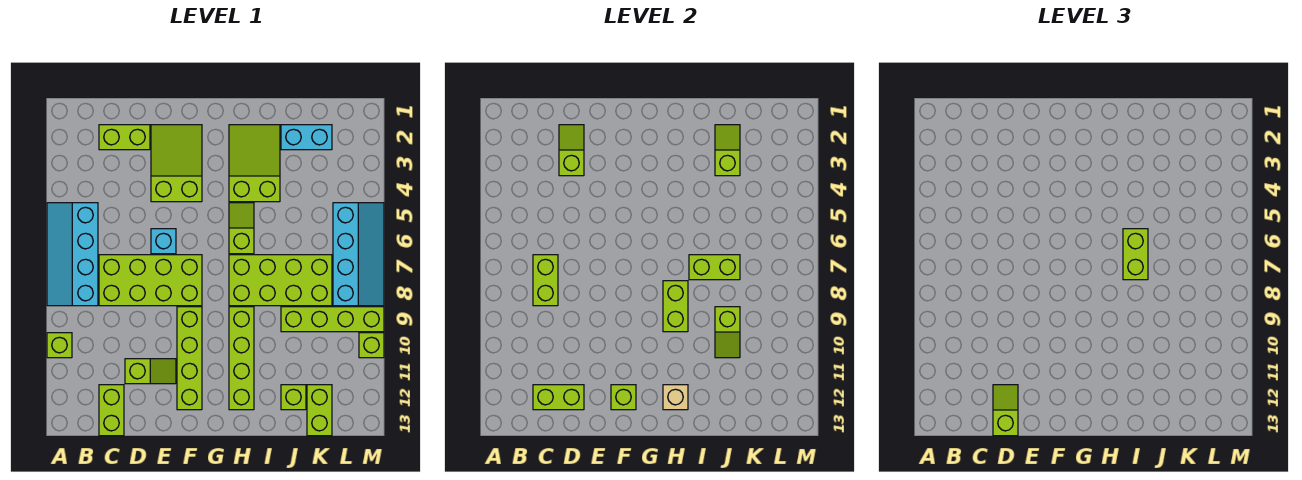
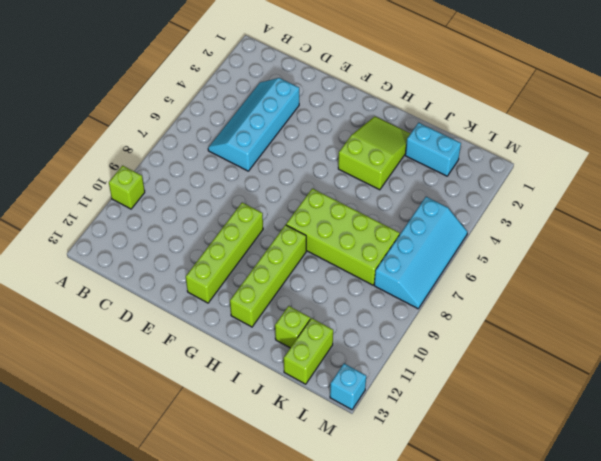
cyan 2x4 slope [208,78,299,171] -> cyan 2x4 slope moved to [47,203,98,306]
cyan 1x1 brick [330,364,366,410] -> cyan 1x1 brick moved to [151,229,176,254]
none -> lime 1x2 brick [99,125,150,150]
none -> lime 2x4 brick [99,255,202,306]
none -> lime 1x2 brick [99,385,124,436]
none -> lime 1x2 slope [125,359,176,384]

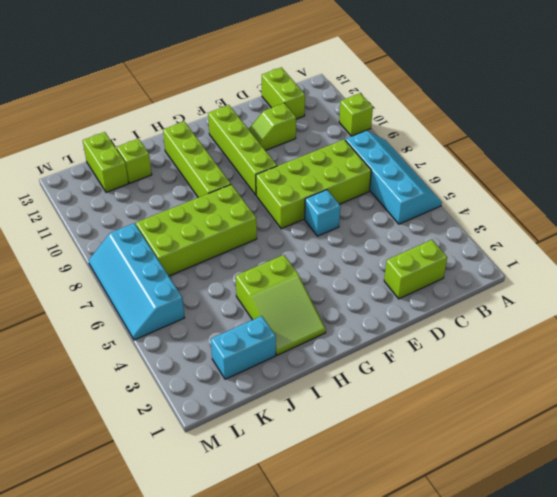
none -> lime 2x3 slope [151,125,202,202]
none -> lime 1x2 slope [229,203,254,254]
none -> lime 1x4 brick [281,307,384,332]
none -> lime 1x1 brick [359,333,384,358]

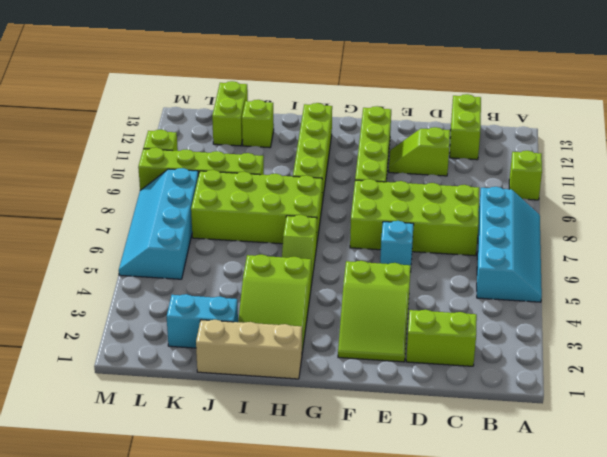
tan 1x3 brick [196,320,302,379] -> none
none -> lime 1x2 brick [533,255,558,306]
none -> lime 1x2 brick [533,385,584,410]
none -> lime 1x2 slope [559,125,584,176]
none -> lime 1x1 brick [611,385,636,410]

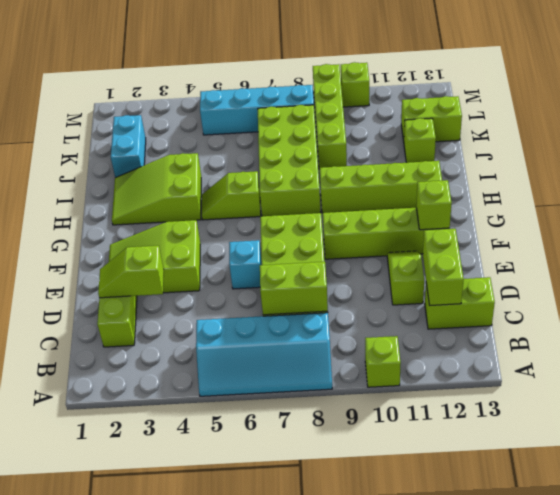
none -> lime 1x2 brick [663,281,688,332]
none -> tan 1x1 brick [663,385,688,410]
none -> lime 1x2 brick [689,255,740,280]
none -> lime 1x2 slope [715,125,740,176]

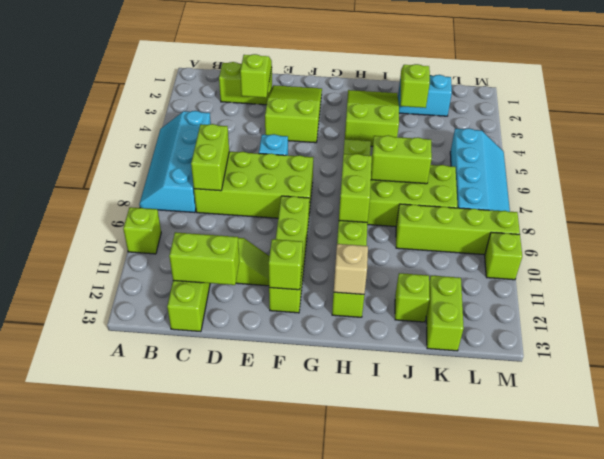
none -> lime 1x2 slope [715,307,740,358]
none -> lime 1x2 slope [993,385,1018,436]
none -> lime 1x2 brick [1123,229,1148,280]

